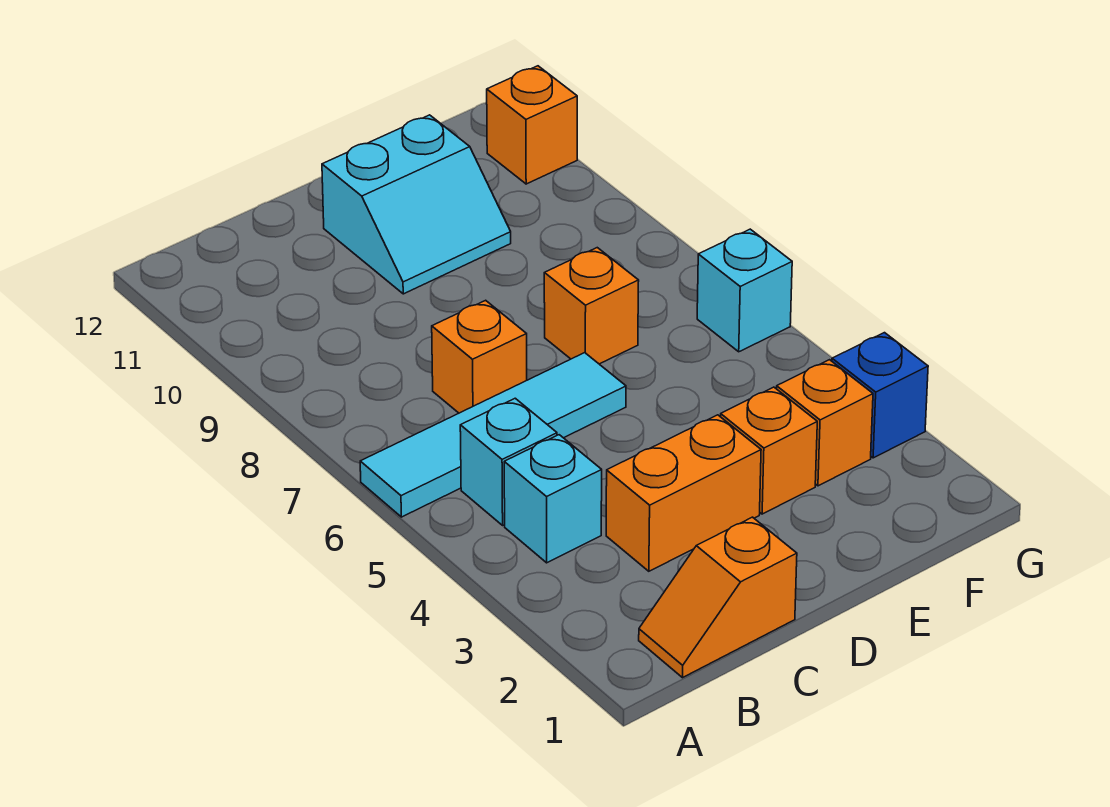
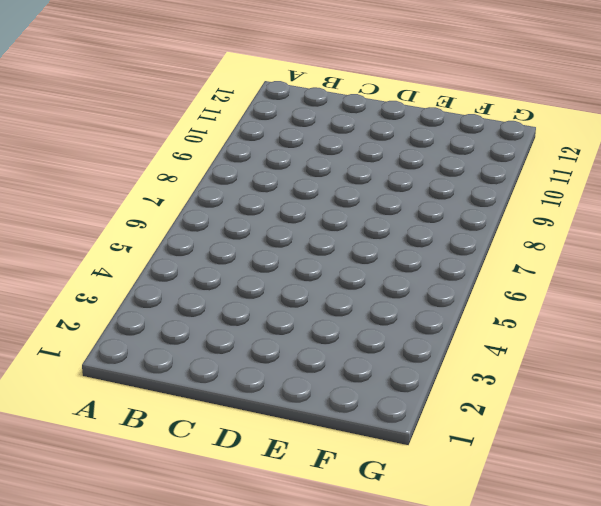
none -> cyan 1x4 tile [360,353,626,517]
none -> orange 1x2 slope [639,517,797,678]
none -> cyan 1x1 brick [504,435,602,563]

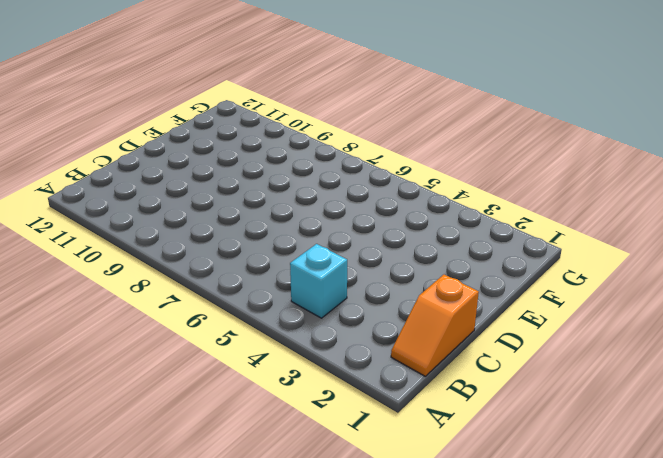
none -> cyan 1x4 tile [360,353,626,517]
none -> cyan 1x1 brick [460,398,557,525]
none -> orange 1x2 brick [606,415,761,571]

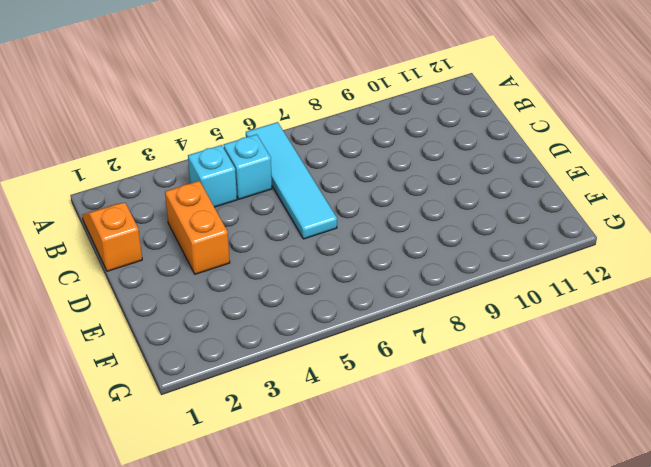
none -> orange 1x1 brick [432,300,527,413]
none -> cyan 2x2 slope [322,115,511,294]
none -> orange 1x1 brick [721,387,817,514]

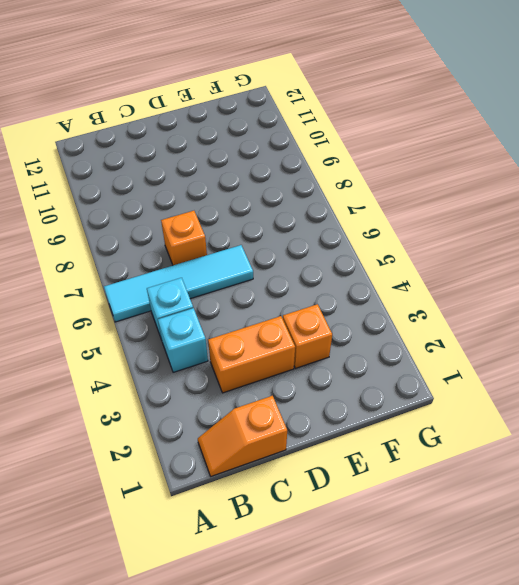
none -> cyan 2x2 slope [322,115,511,294]
none -> orange 1x1 brick [544,248,639,364]
none -> orange 1x1 brick [777,360,873,486]

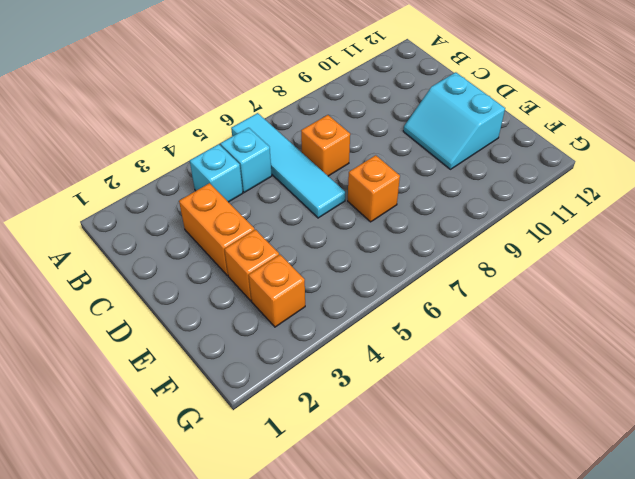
none -> orange 1x2 slope [639,517,797,678]
none -> blue 1x1 brick [832,333,928,458]
none -> cyan 1x1 brick [697,229,792,352]

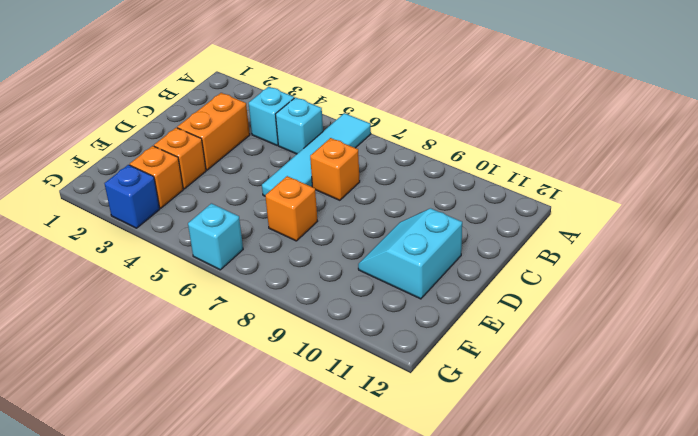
none -> orange 1x2 slope [639,517,797,678]
none -> orange 1x1 brick [487,66,577,184]

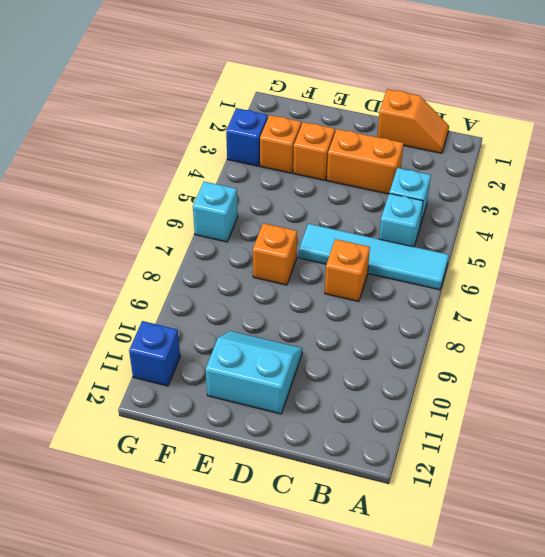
blue 1x1 brick [129,321,180,386] -> orange 1x1 brick [487,66,577,184]

